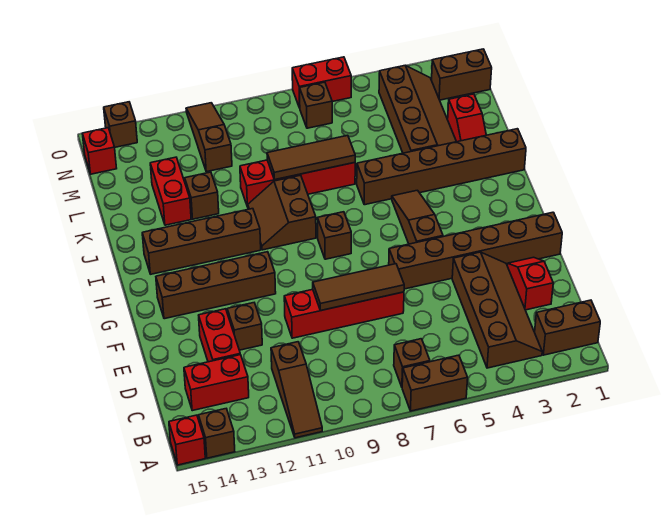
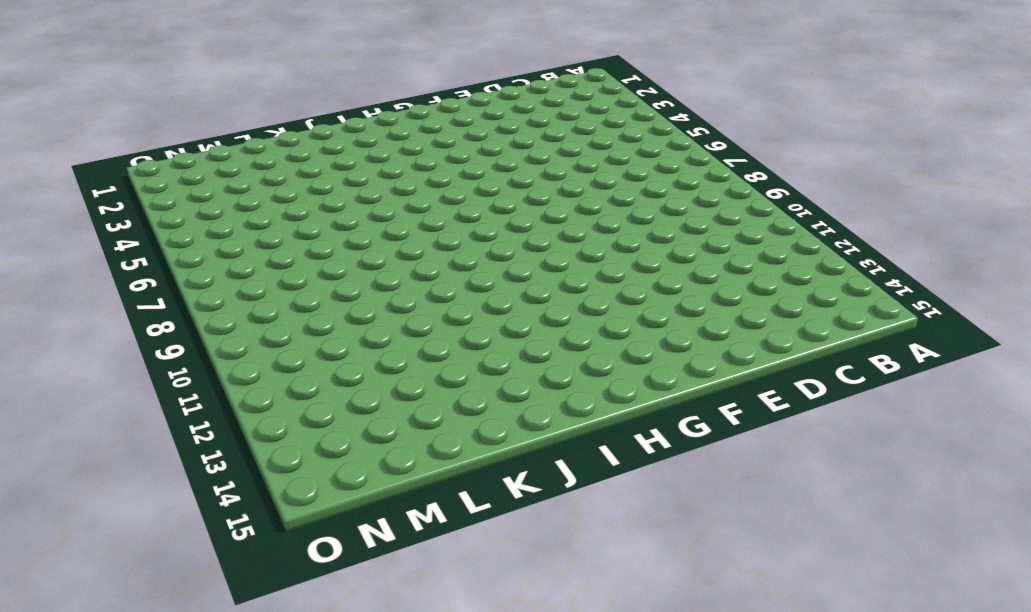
none -> brown 1x2 brick [402,355,468,411]
none -> brown 1x3 slope [271,342,322,438]
none -> brown 1x1 brick [199,409,235,458]
none -> red 1x1 brick [169,415,205,465]

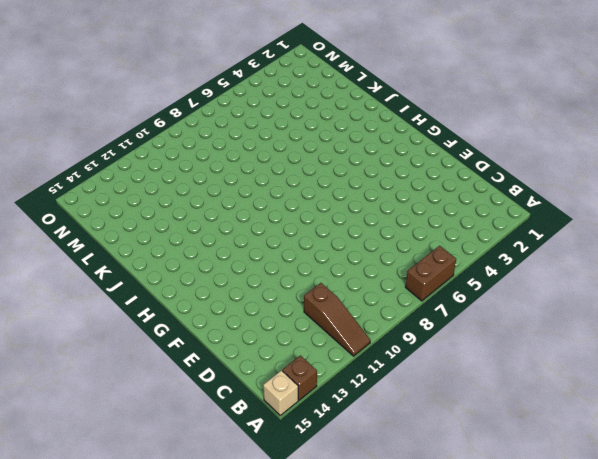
tan 1x1 brick [263,370,298,415] -> red 1x1 brick [169,415,205,465]
none -> brown 1x2 brick [535,300,600,355]
none -> brown 2x4 slope [452,252,542,368]
none -> brown 1x1 brick [394,339,430,387]
none -> red 1x2 brick [184,355,249,411]

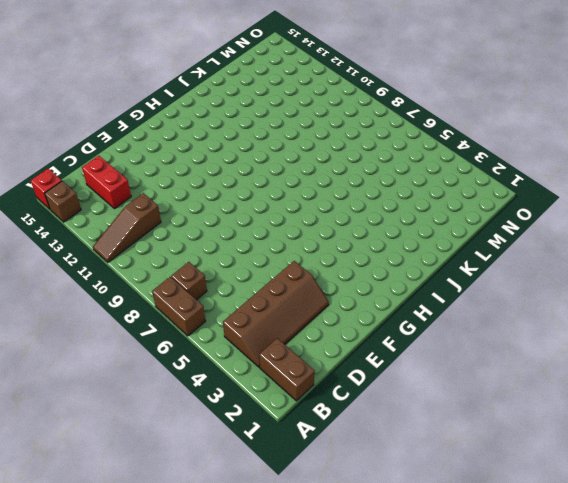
none -> red 1x2 slope [507,257,553,310]
none -> red 1x2 brick [199,309,240,362]
none -> red 1x4 brick [284,289,404,338]
none -> brown 1x1 brick [227,303,262,350]

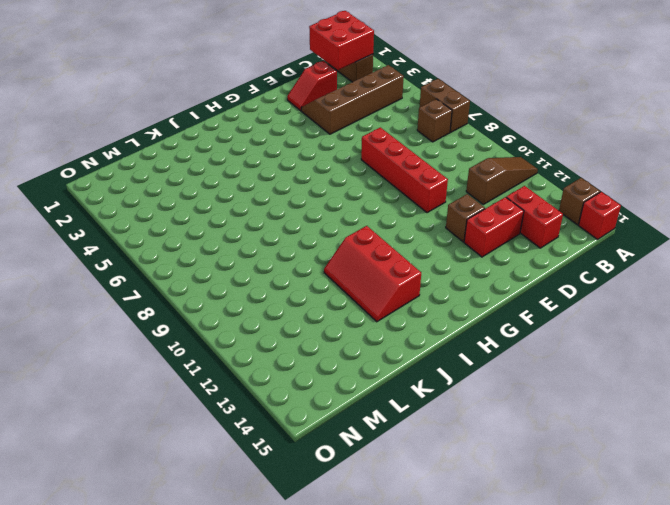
red 2x2 brick [309,11,374,70] -> none
red 2x3 slope [324,226,421,322] -> brown 1x4 brick [142,209,261,274]
none -> brown 1x6 brick [389,212,562,289]
none -> brown 1x3 slope [392,190,443,244]
none -> brown 1x4 brick [156,252,276,319]
none -> brown 1x1 brick [317,212,351,259]

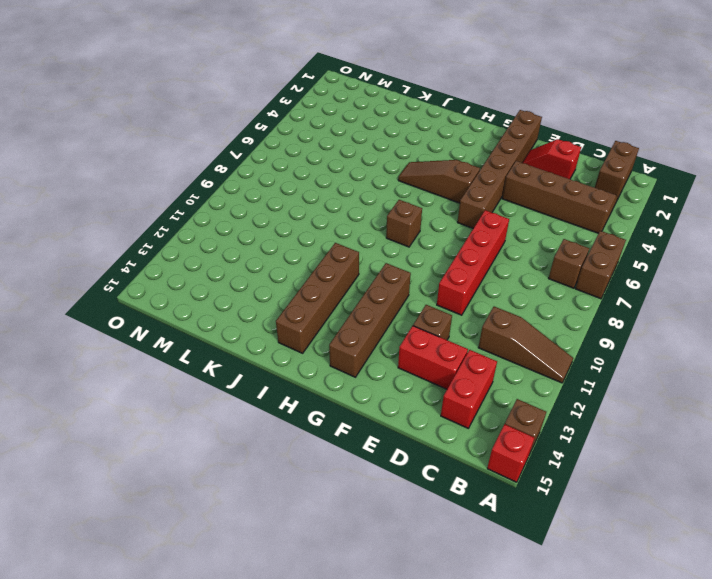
none -> brown 2x2 slope [247,175,316,250]
none -> brown 1x6 brick [357,129,526,205]
none -> red 1x2 slope [448,94,486,142]
none -> brown 2x4 slope [379,65,456,153]

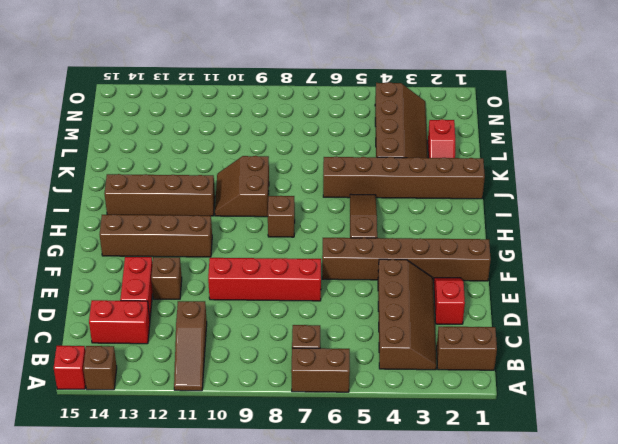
none -> red 1x4 brick [240,160,355,206]
none -> brown 1x1 brick [185,172,219,219]
none -> red 1x2 brick [150,157,191,225]
none -> brown 1x3 slope [186,103,232,172]

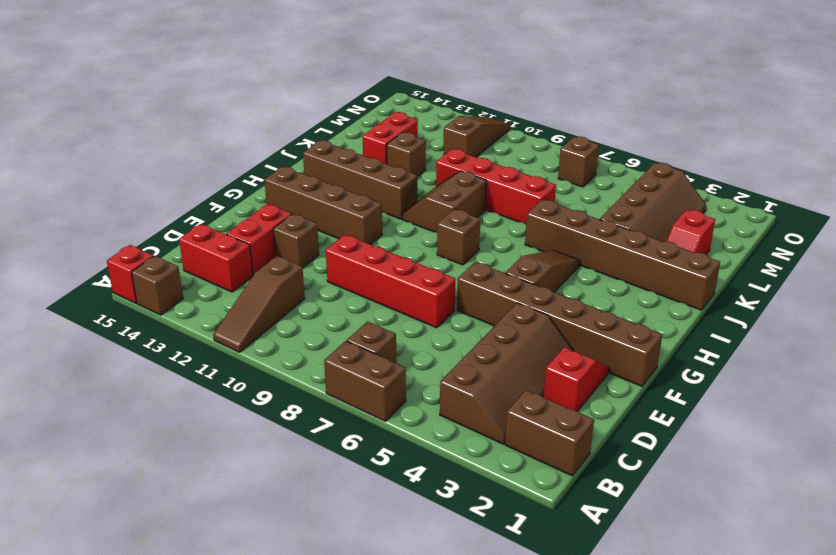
none -> brown 1x2 brick [432,49,492,100]
none -> red 1x1 brick [82,128,117,174]
none -> red 1x2 brick [292,57,351,108]
none -> brown 1x1 brick [104,102,137,147]

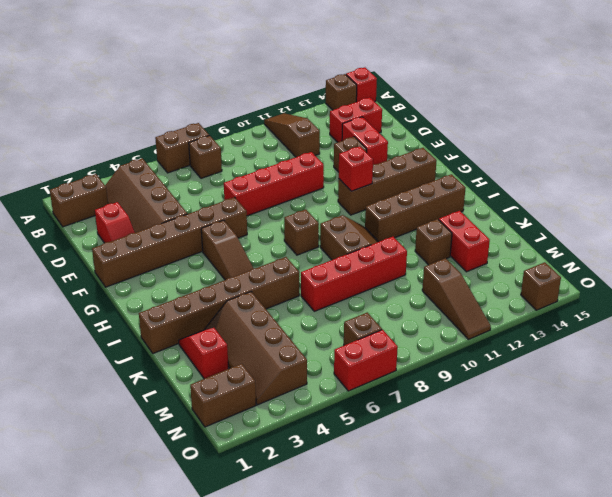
red 1x1 brick [339,146,373,191] -> red 1x1 brick moved to [82,128,117,174]
none -> brown 1x3 tile [313,264,404,311]
none -> brown 1x3 tile [267,135,355,180]

